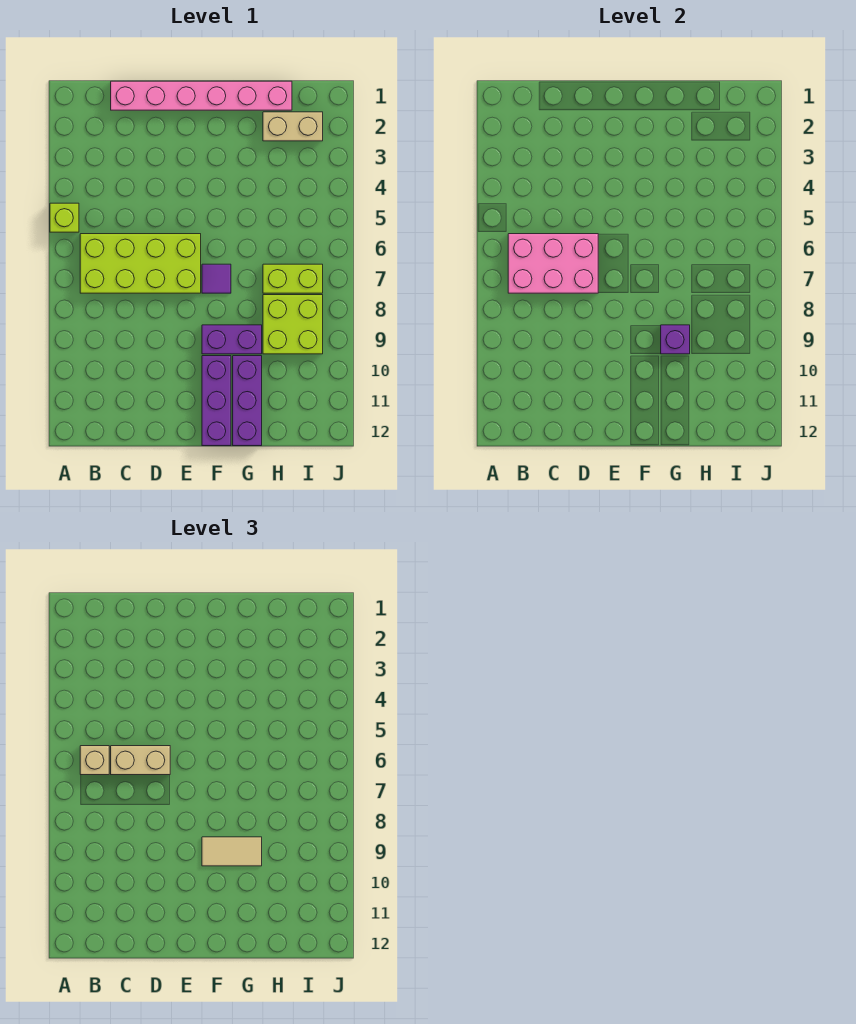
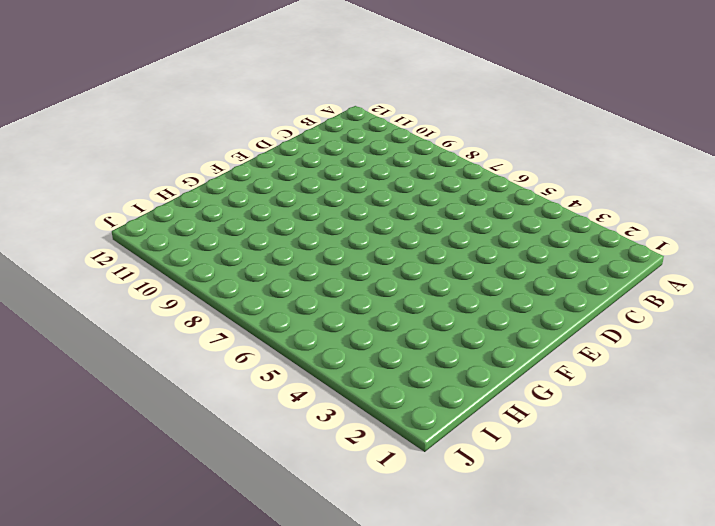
none -> lime 1x1 brick [50,203,79,232]
none -> lime 2x4 brick [80,234,201,293]
none -> pink 1x6 brick [111,81,292,110]

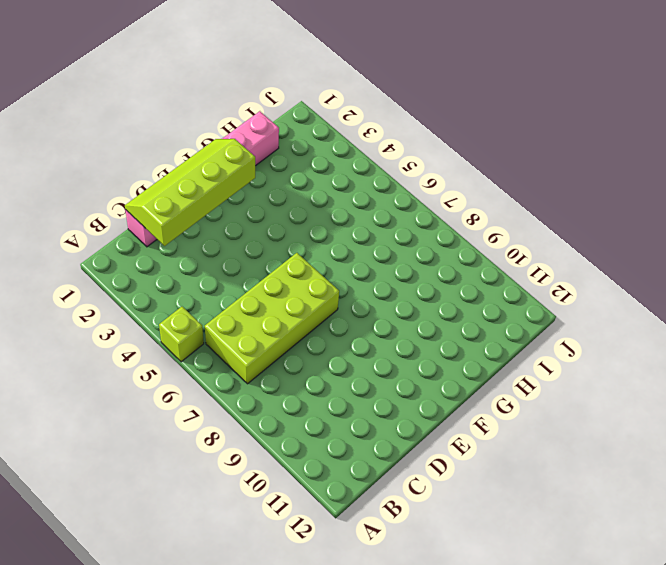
lime 2x4 slope [125,139,255,246] -> none
none -> purple 1x1 tile [202,264,231,293]
none -> purple 1x2 brick [202,325,262,354]
none -> purple 1x3 brick [202,356,231,446]

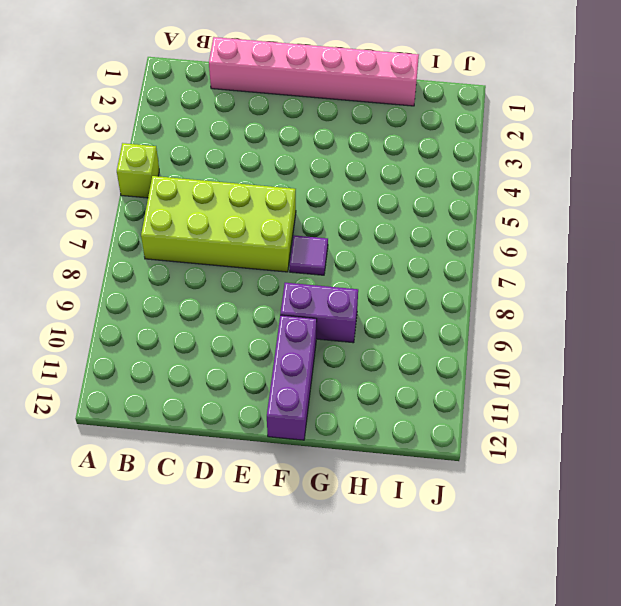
none -> purple 1x3 brick [233,356,262,446]
none -> tan 1x2 brick [263,112,323,141]
none -> lime 1x2 brick [263,264,323,293]

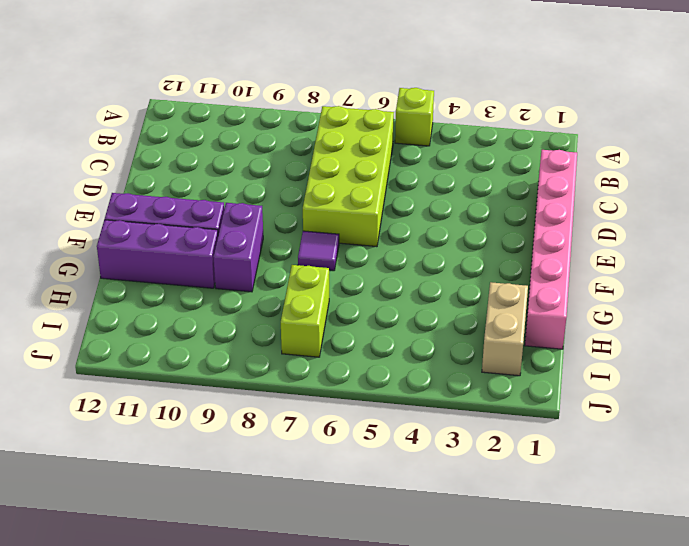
none -> lime 2x2 brick [263,295,323,354]
none -> pink 2x3 brick [508,234,598,293]
none -> purple 1x1 brick [661,325,690,354]

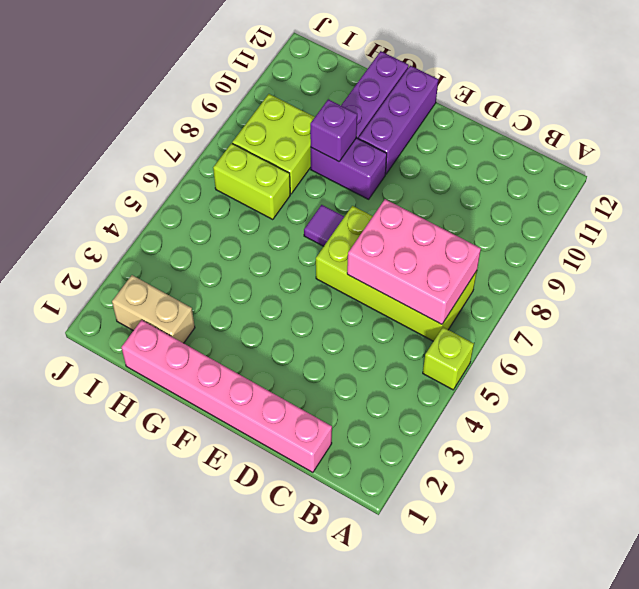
none -> tan 1x1 brick [80,746,109,775]
none -> tan 1x2 brick [111,746,170,775]
none -> tan 1x2 tile [202,837,262,866]

